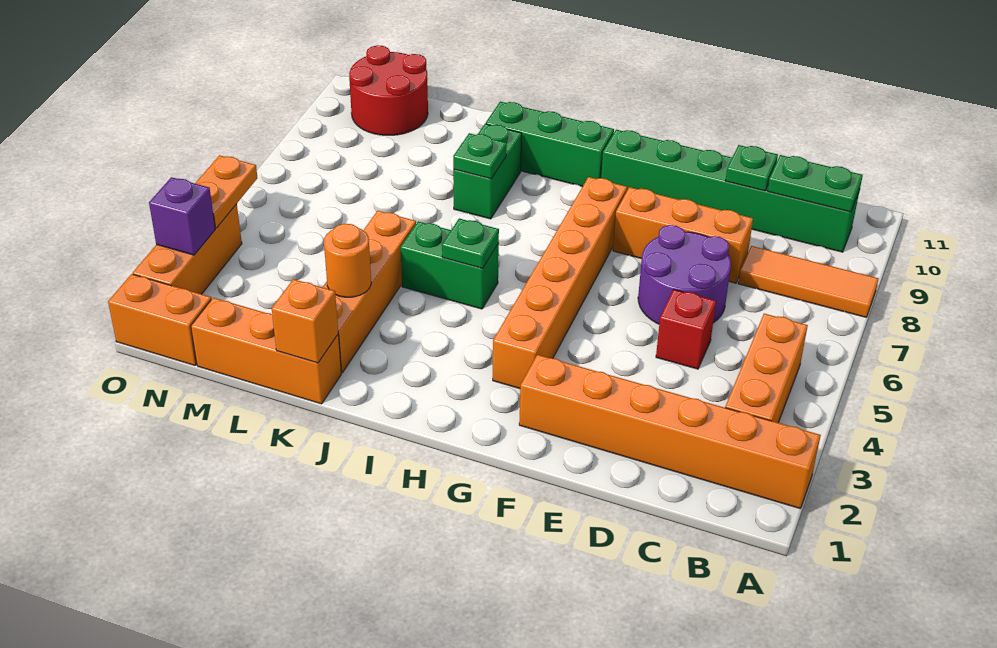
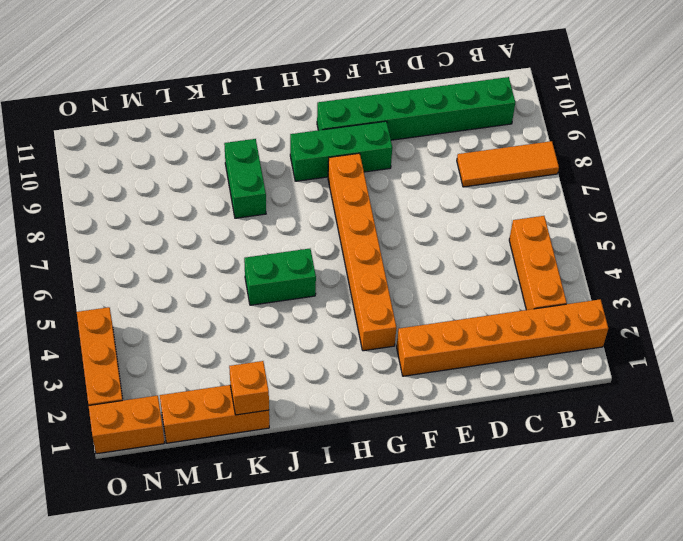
green 1x3 brick [290,121,392,181] -> green 1x3 brick moved to [486,102,614,187]
none -> red 1x1 brick [656,290,716,369]
none -> purple 2x2 round brick [638,225,731,324]
none -> orange 1x3 brick [613,187,753,283]

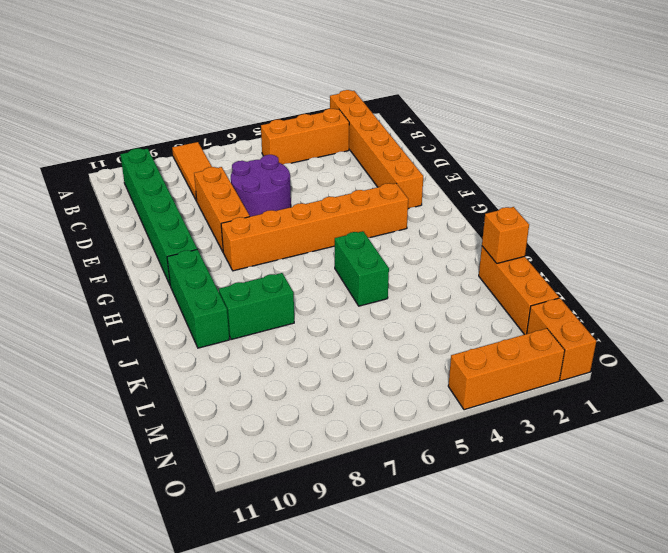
none -> red 1x1 brick [656,290,716,369]
none -> orange 1x4 brick [323,211,416,373]
none -> red 2x2 round brick [349,45,428,135]

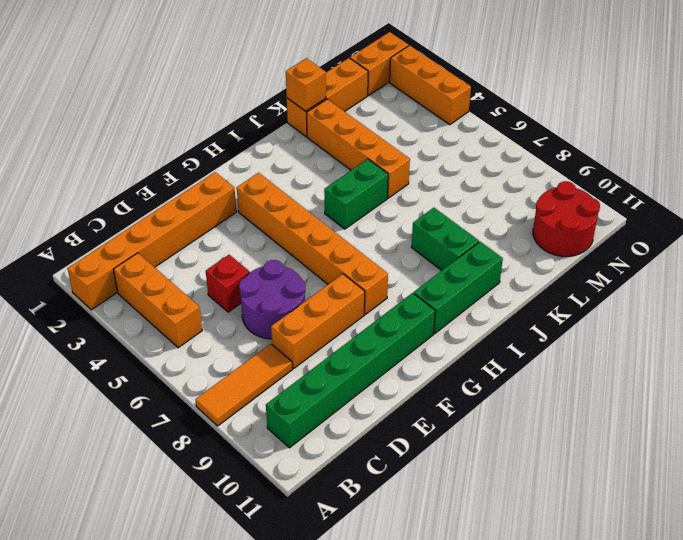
none -> green 1x2 plate [768,155,863,212]
none -> green 1x1 plate [726,145,778,191]
none -> green 1x1 plate [442,219,499,268]

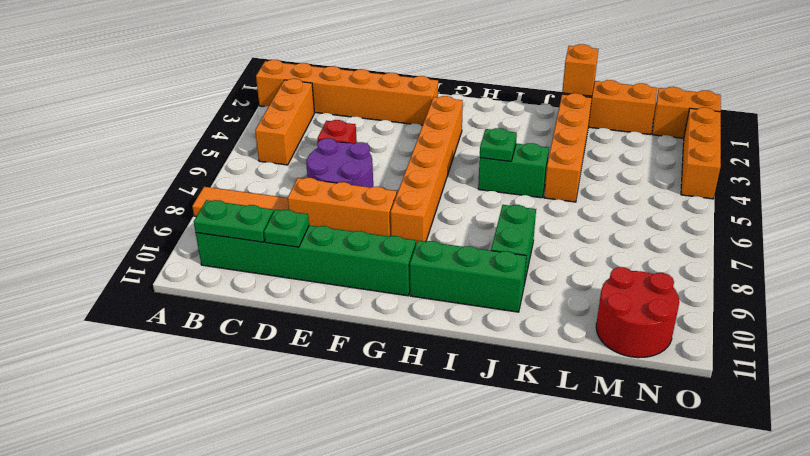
none -> green 1x1 plate [453,133,507,179]
none -> orange 1x1 round brick [324,224,371,297]
none -> purple 1x1 brick [149,177,215,255]

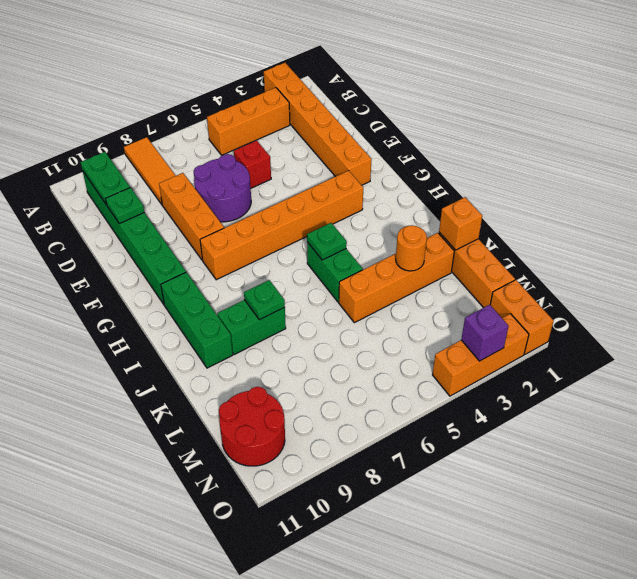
none -> orange 1x2 plate [195,155,257,228]

